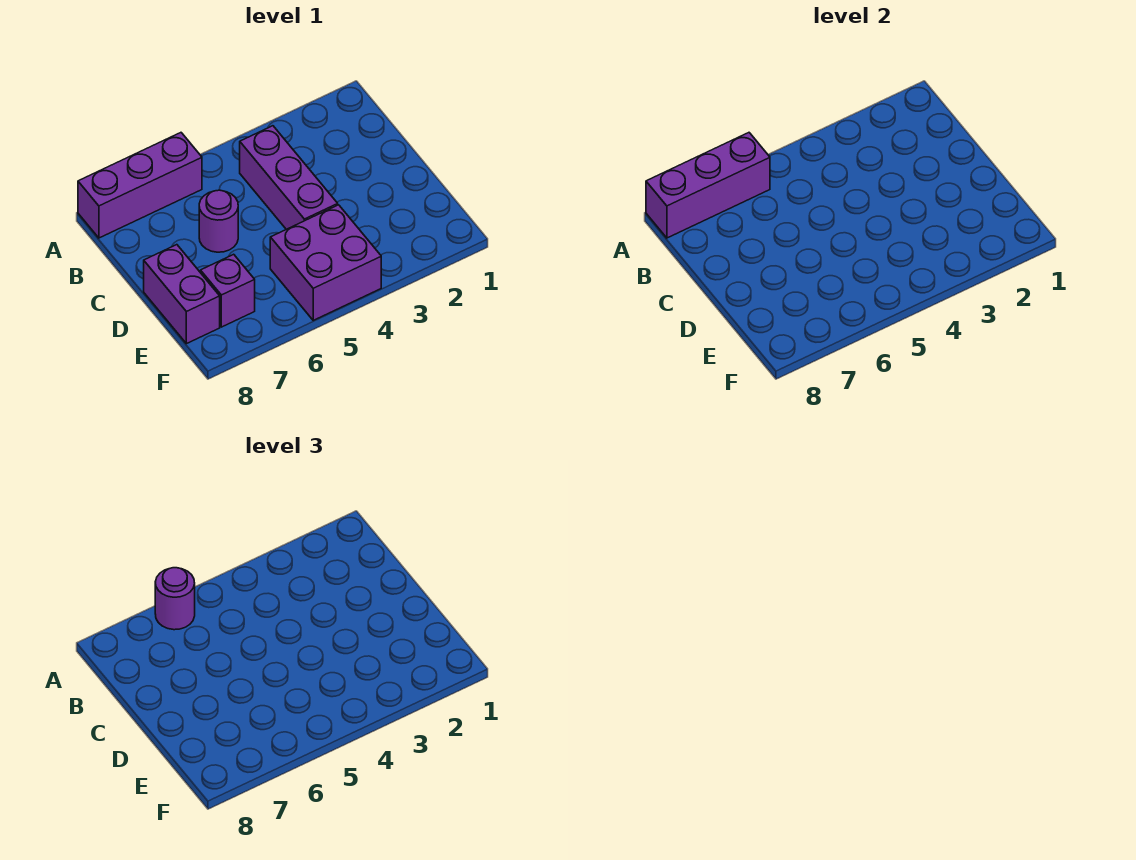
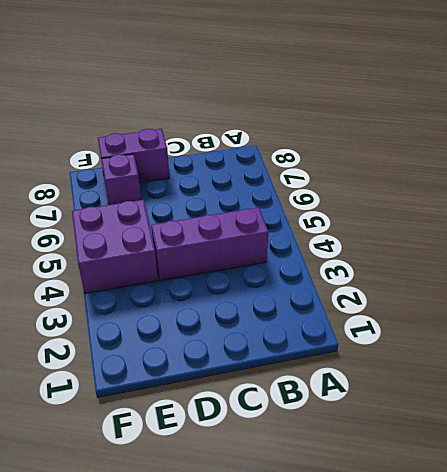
none -> purple 1x3 brick [78,133,202,238]
none -> purple 1x1 round brick [199,190,238,252]

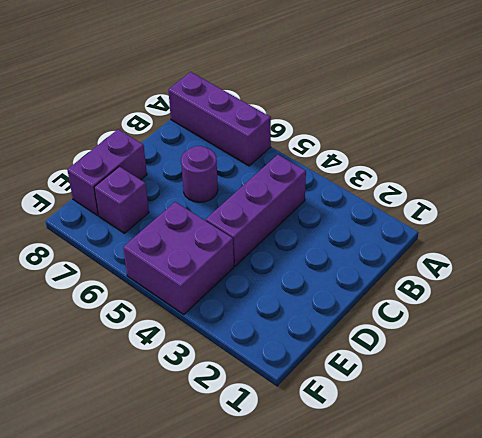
none -> purple 1x3 brick [646,133,770,238]
none -> purple 1x1 round brick [155,568,195,630]

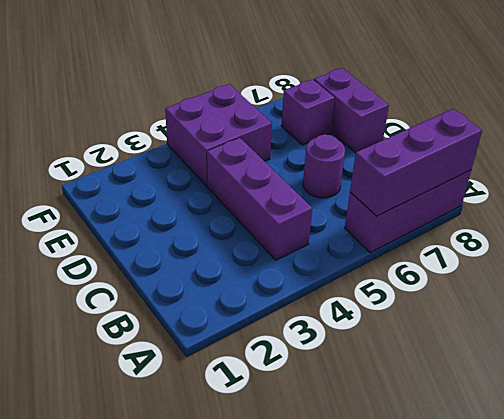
none -> purple 1x1 round brick [155,568,195,630]

